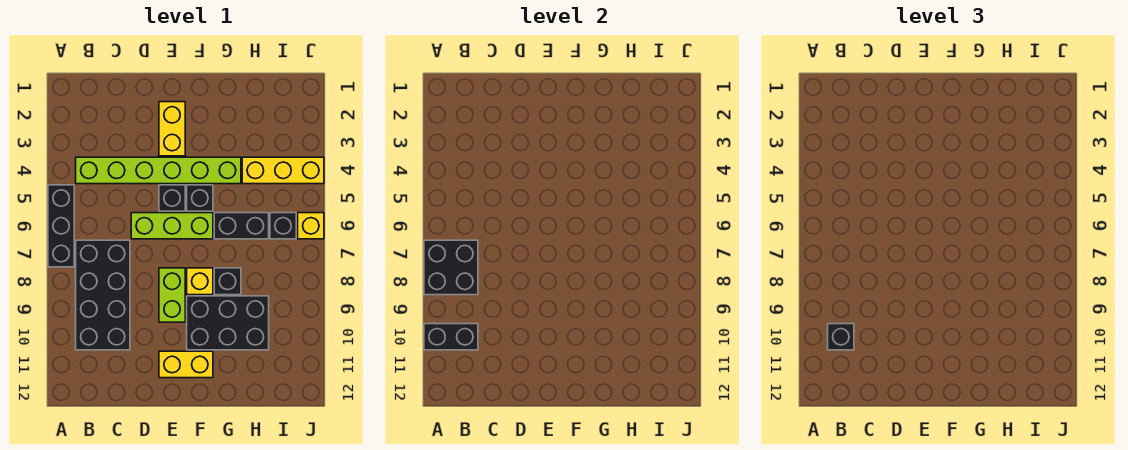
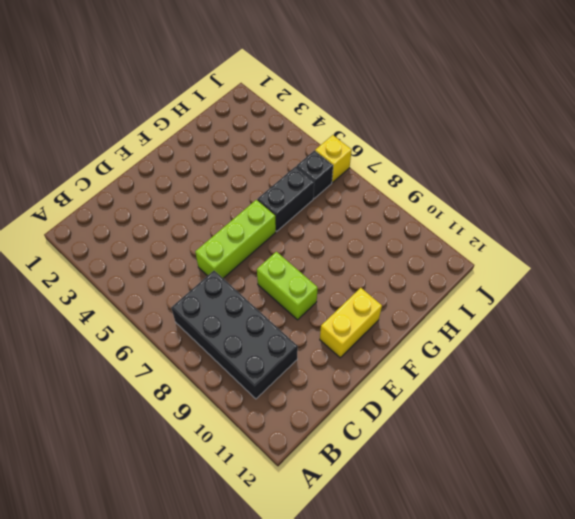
none -> black 1x3 brick [48,185,74,267]
none -> lime 1x6 brick [76,157,241,184]
none -> yellow 1x2 brick [159,102,185,156]

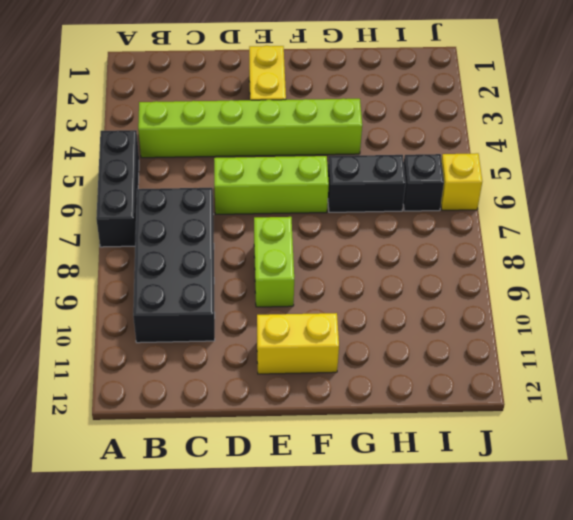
none -> black 1x1 brick [159,185,185,211]
none -> black 1x1 brick [187,185,213,211]
none -> yellow 1x1 brick [187,268,213,295]

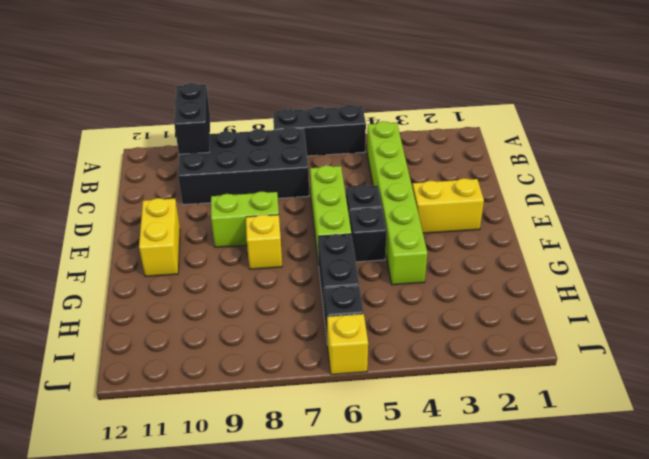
none -> black 2x3 brick [187,296,269,350]
none -> black 1x1 brick [214,268,241,295]
none -> yellow 1x3 brick [242,157,324,184]

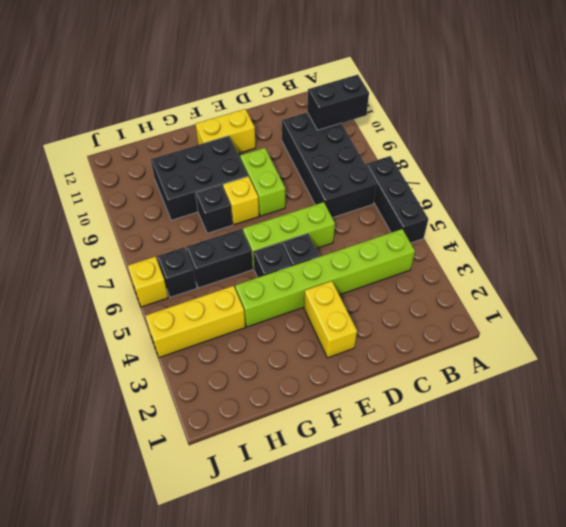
none -> black 2x2 brick [424,240,478,295]
none -> black 1x1 brick [828,324,854,350]

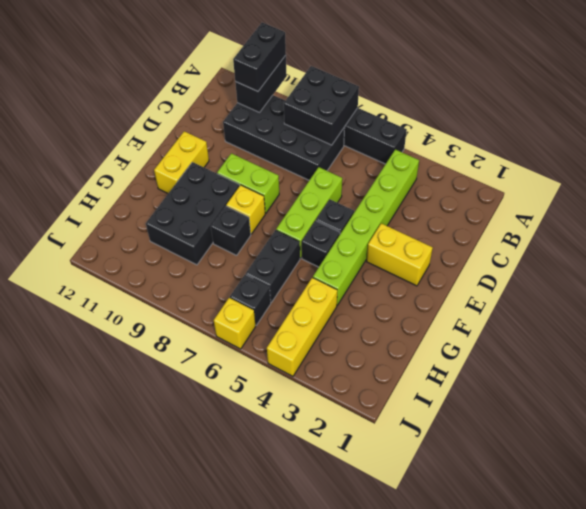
black 1x2 brick [233,23,286,91] -> black 1x1 brick [828,324,854,350]

